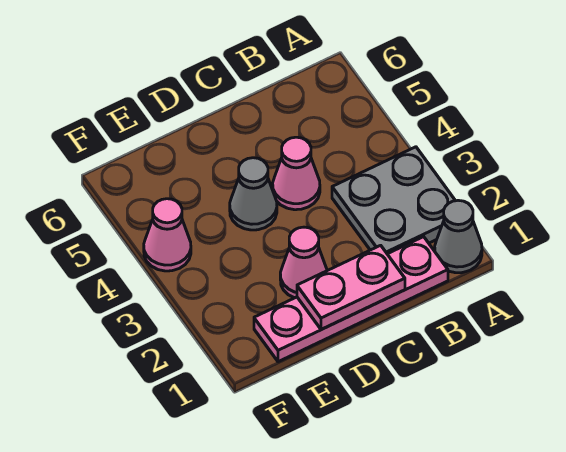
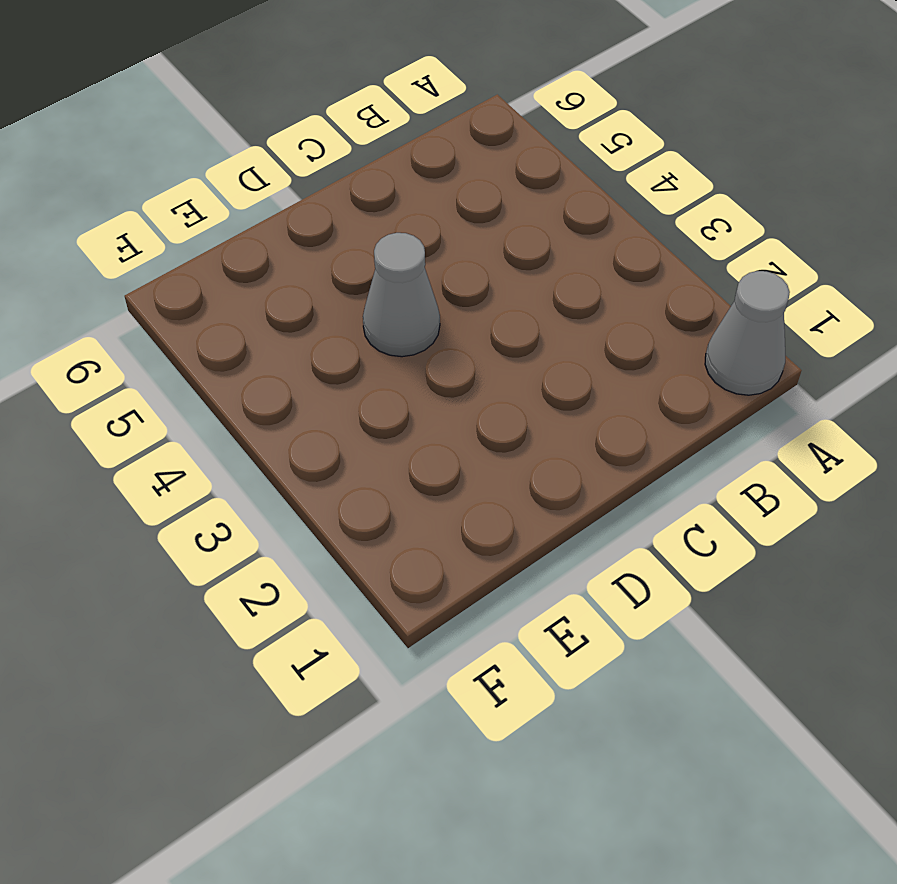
none -> grey 2x2 plate [332,147,455,254]
none -> pink 1x4 plate [254,237,448,362]

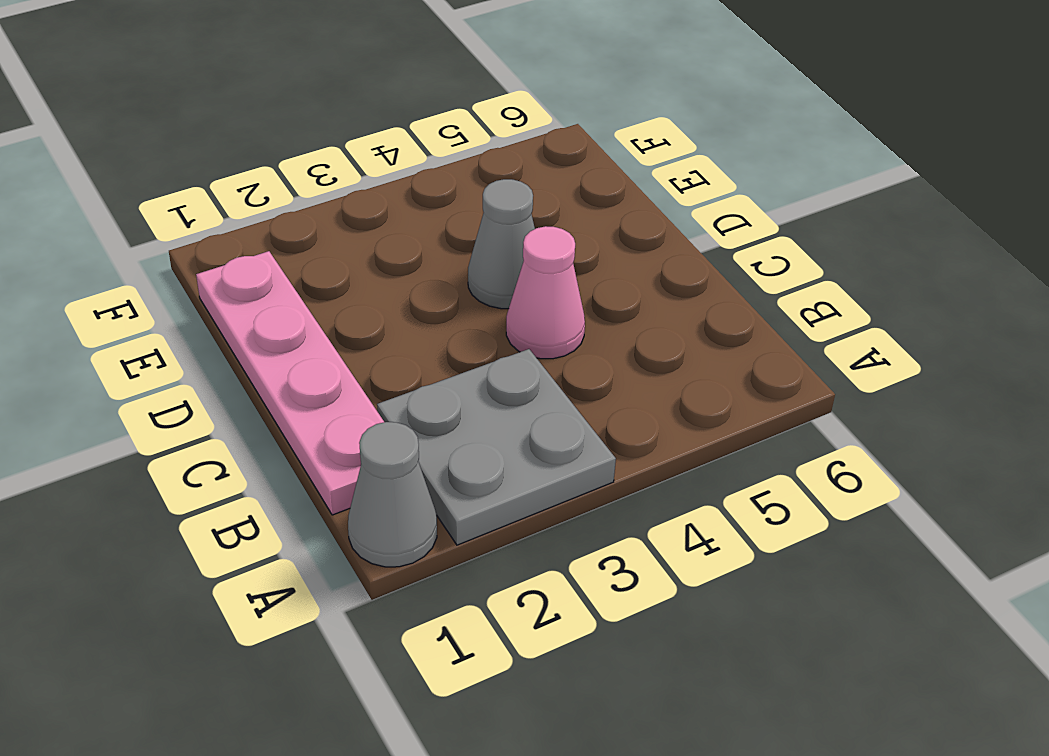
none -> pink 1x1 cone [280,227,327,298]
none -> pink 1x1 cone [144,199,191,271]

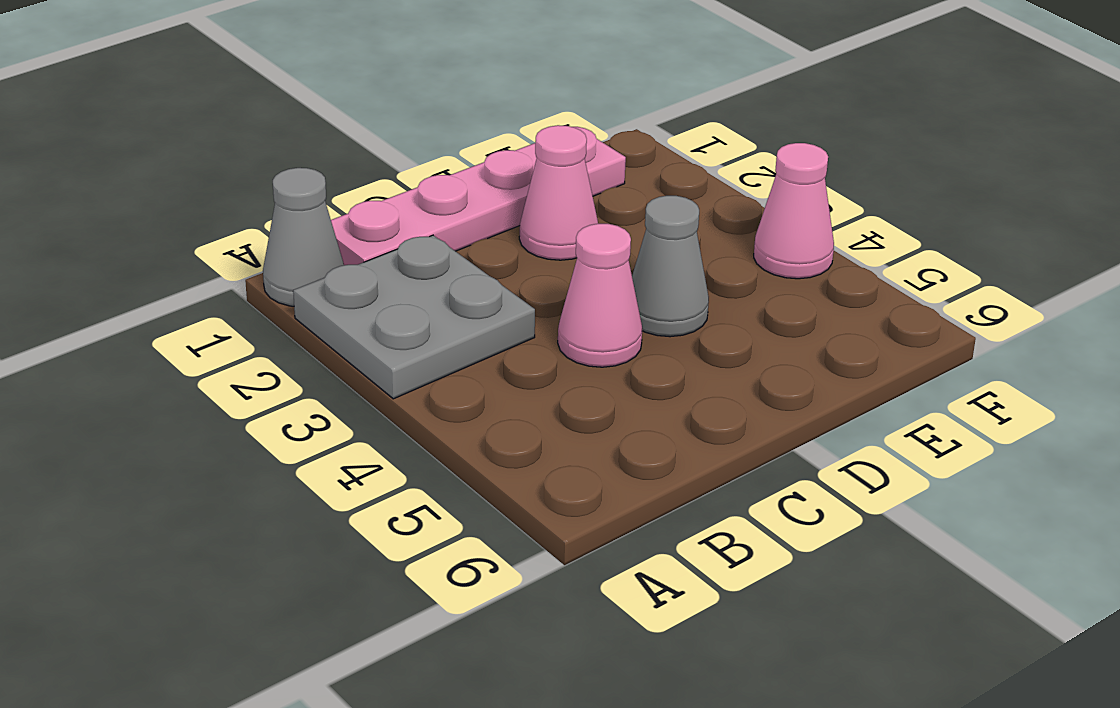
none -> pink 1x2 plate [297,245,405,330]

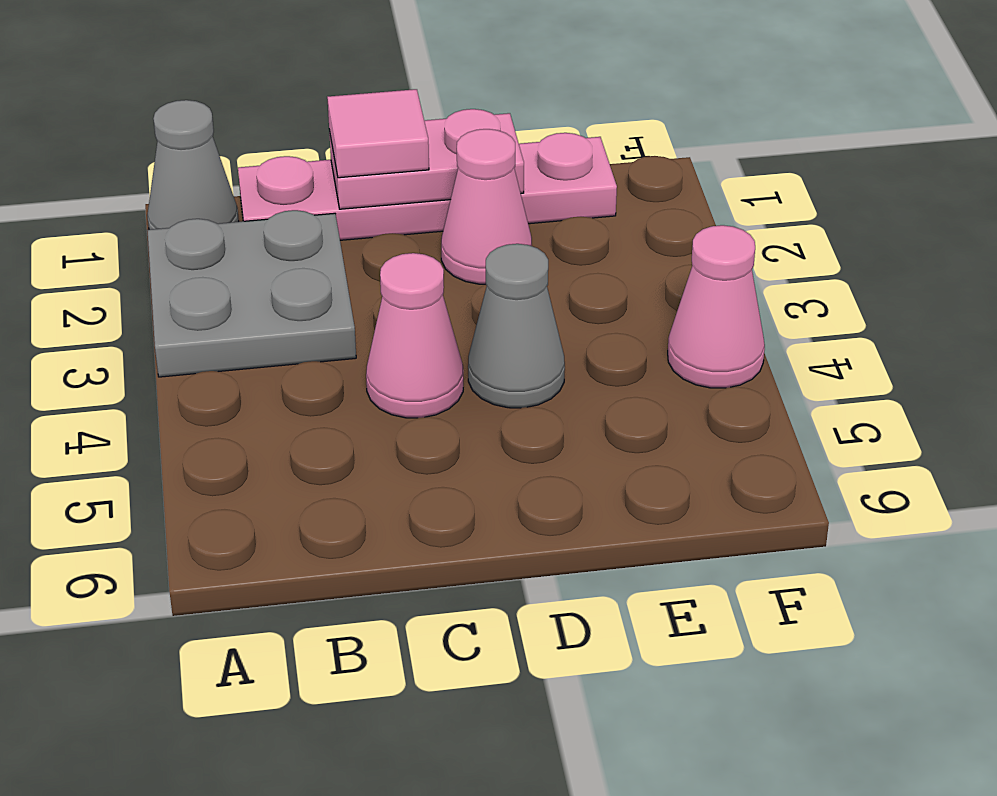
pink 1x1 tile [327,89,429,178] -> none

